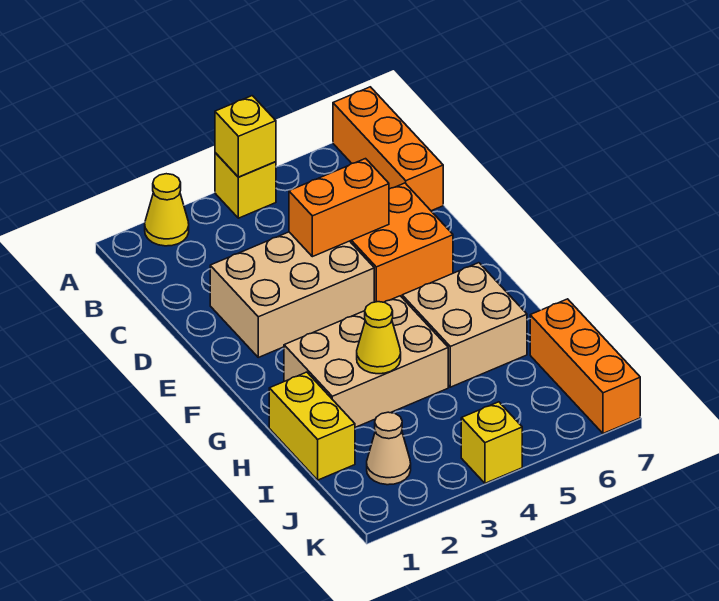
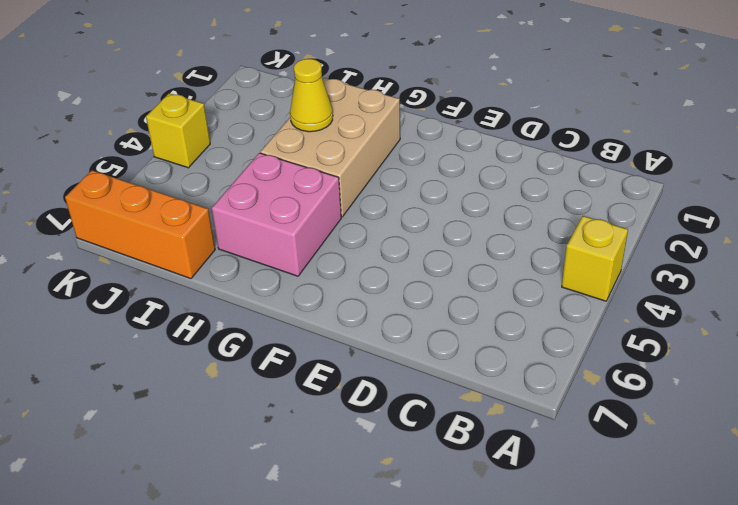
pink 2x2 brick [212,153,341,276] -> tan 2x2 brick [402,263,527,387]
none -> yellow 1x1 cone [145,174,189,246]
none -> orange 1x3 brick [333,87,443,211]
none -> tan 2x3 brick [210,232,374,357]

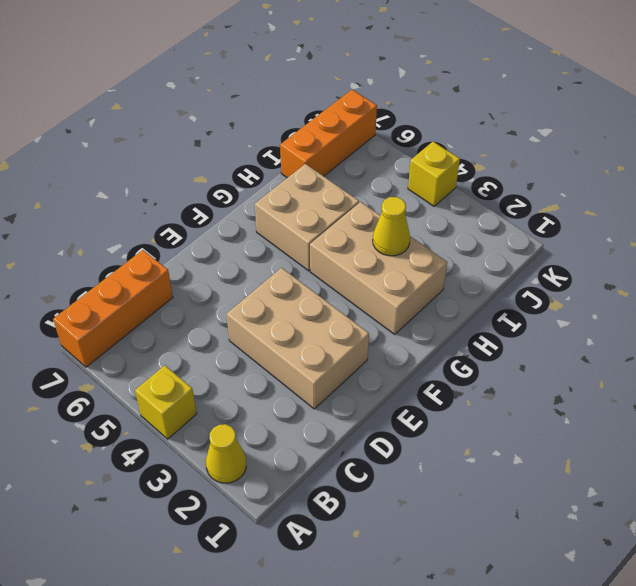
none -> orange 2x2 brick [350,183,453,302]
none -> yellow 1x2 brick [269,372,355,480]
none -> tan 1x1 cone [367,412,411,485]

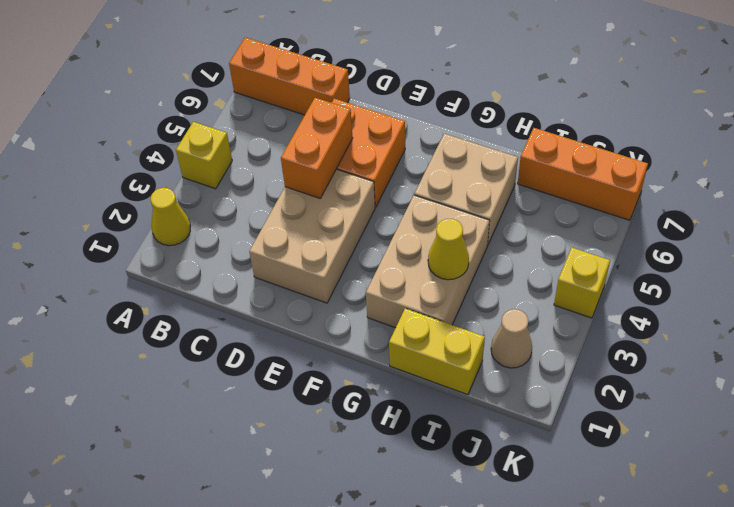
none -> yellow 1x1 brick [215,96,276,177]

